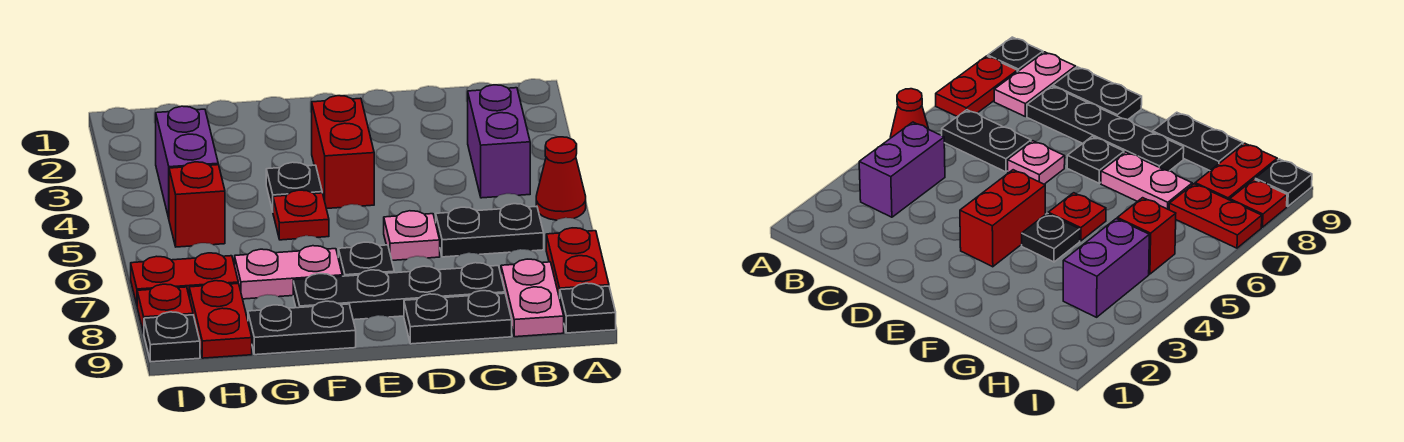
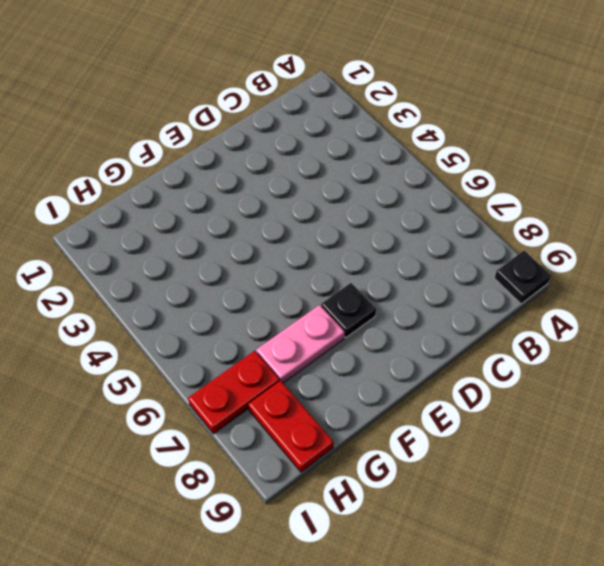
none -> red 1x1 cone [536,137,586,220]
none -> red 1x2 plate [546,228,609,298]
none -> purple 1x2 brick [468,85,530,198]

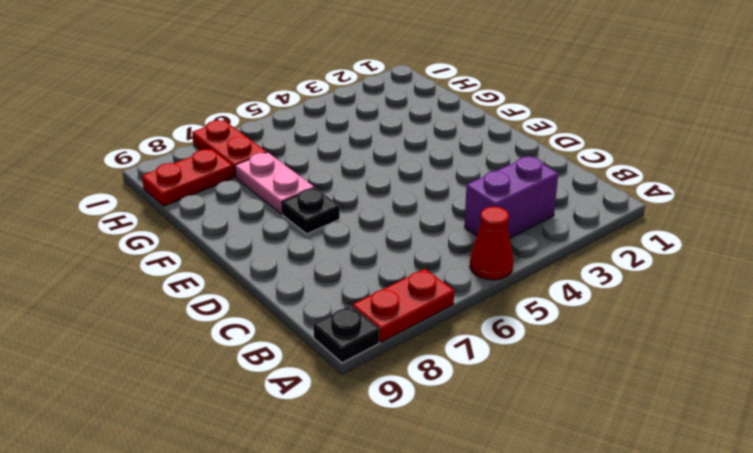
none -> black 1x2 plate [436,204,544,257]
none -> pink 1x2 plate [501,259,564,337]
none -> black 1x4 plate [293,263,505,320]

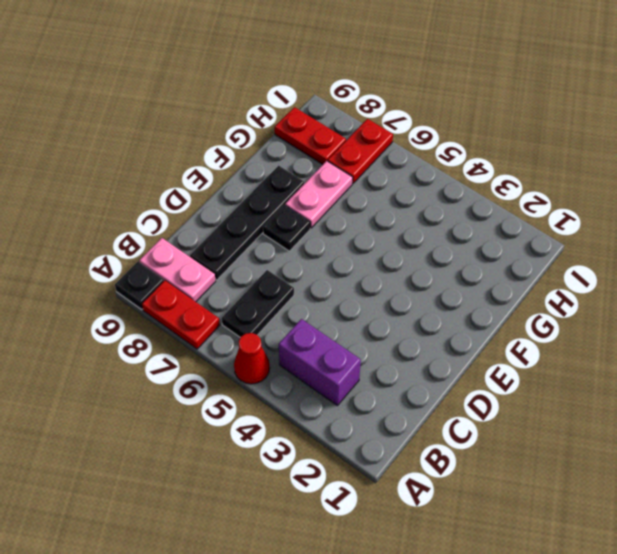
none -> black 1x2 plate [404,291,512,344]
none -> pink 1x1 plate [384,211,440,260]
none -> red 1x2 brick [312,96,374,209]

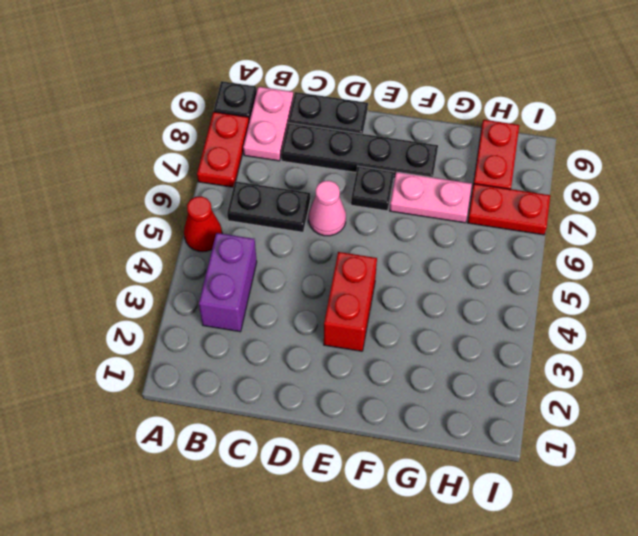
pink 1x1 cone [309,181,346,236] -> pink 1x1 plate [384,211,440,260]
none -> black 1x1 plate [266,162,322,211]
none -> red 1x1 plate [273,190,329,240]
none -> black 1x2 plate [248,301,356,355]

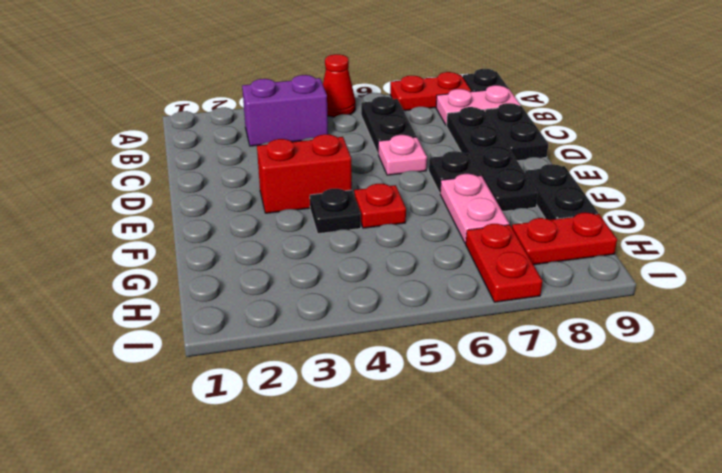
none -> purple 1x2 brick [156,106,218,218]
none -> red 1x1 brick [169,162,225,247]
none -> red 1x1 plate [137,284,193,333]

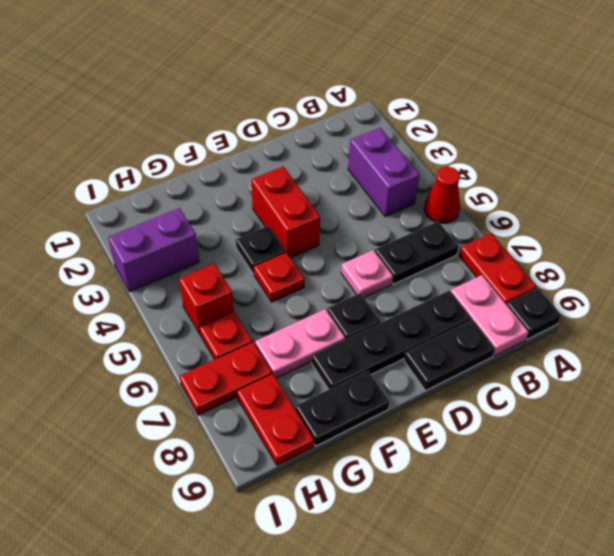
purple 1x2 brick [108,208,199,292] -> purple 1x2 brick turned to [156,106,218,218]
red 1x1 plate [199,312,253,360] -> red 1x1 plate moved to [137,284,193,333]
none -> black 1x1 plate [144,312,200,362]

